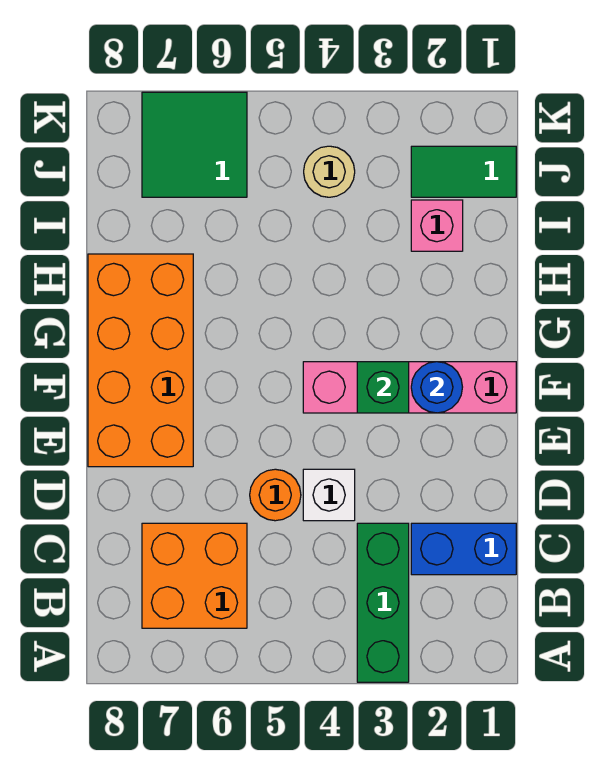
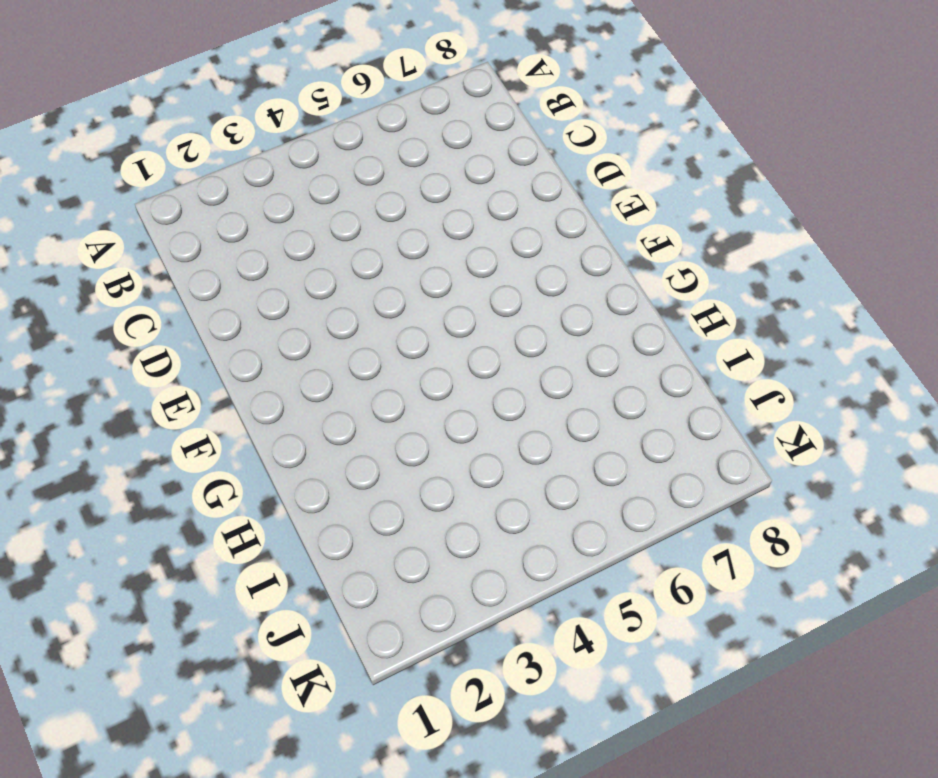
none -> green 1x3 brick [357,523,409,682]
none -> orange 2x2 brick [142,523,247,628]
none -> blue 1x2 brick [411,523,516,575]

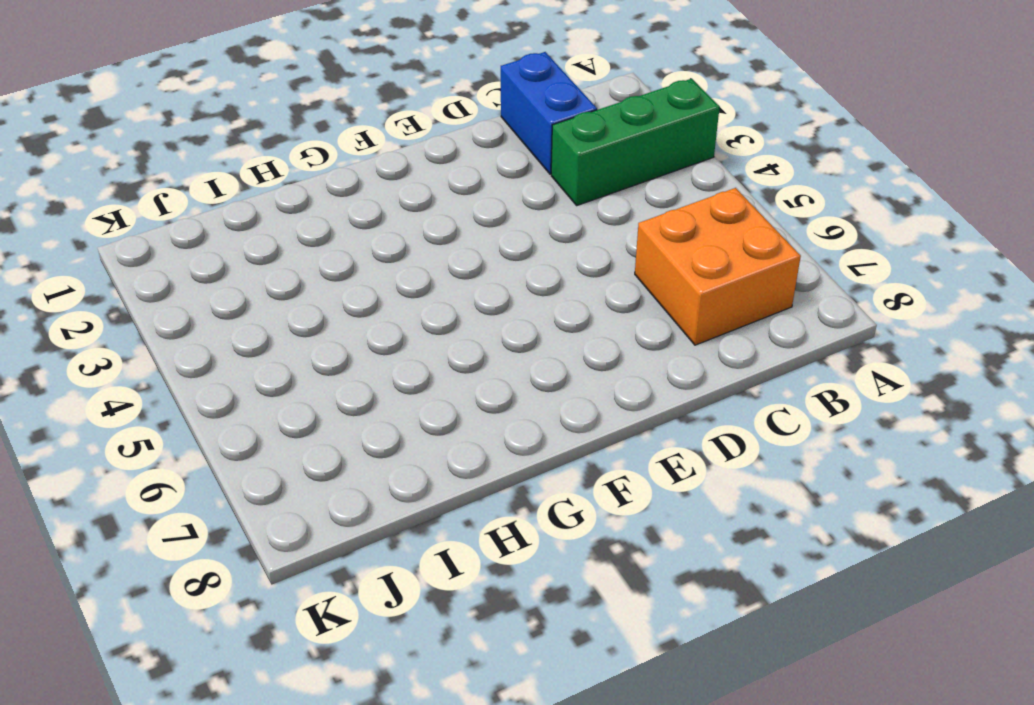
none -> white 1x1 brick [303,469,355,521]
none -> orange 1x1 round brick [250,469,301,521]
none -> orange 2x4 brick [88,254,193,467]

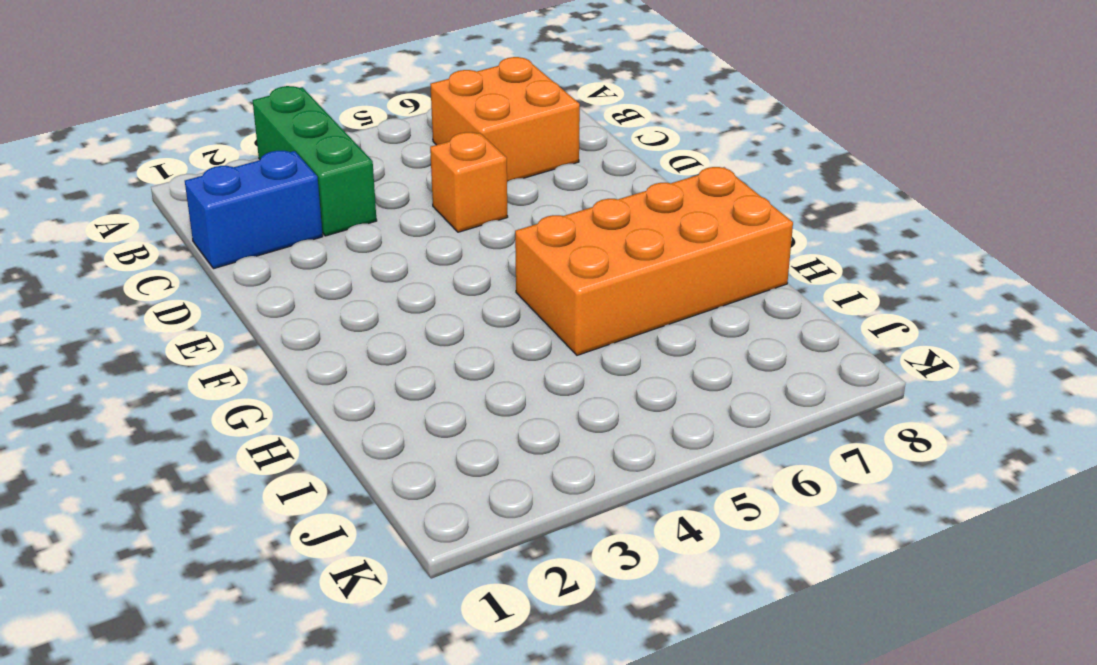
orange 1x1 brick [430,132,508,232] -> orange 1x1 round brick [250,469,301,521]
orange 2x4 brick [515,167,793,355] -> orange 2x4 brick turned to [88,254,193,467]
none -> white 1x1 brick [303,469,355,521]
none -> pink 1x4 brick [303,362,516,413]
none -> pink 1x1 brick [411,200,463,251]

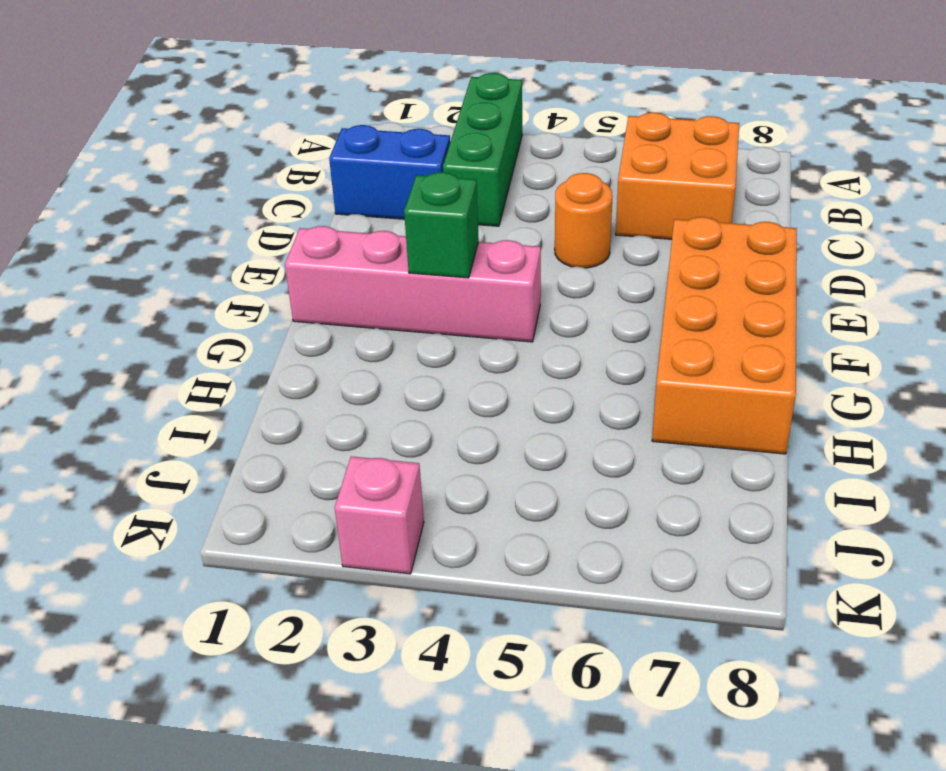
pink 1x1 brick [335,456,424,574] -> pink 1x1 brick moved to [411,200,463,251]
none -> white 1x1 brick [303,469,355,521]
none -> green 1x2 tile [411,146,516,197]
none -> tan 1x1 round brick [304,146,355,197]

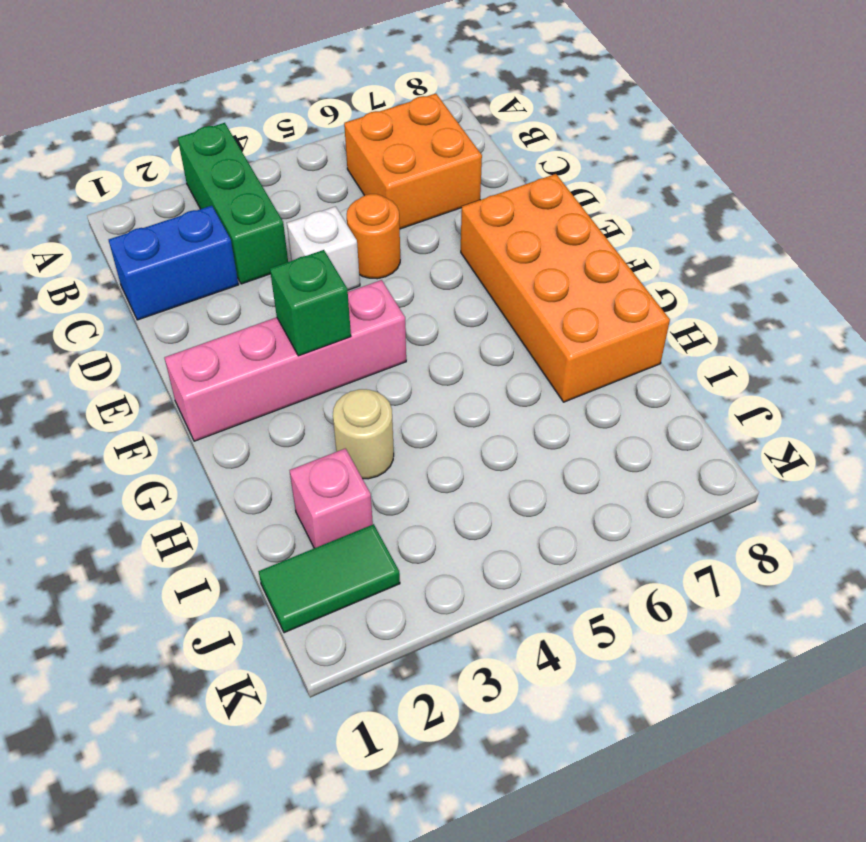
tan 1x1 round brick [333,389,394,479] -> tan 1x1 round brick moved to [304,146,355,197]
none -> green 2x2 tile [142,92,247,197]
none -> blue 1x1 round brick [411,362,462,413]

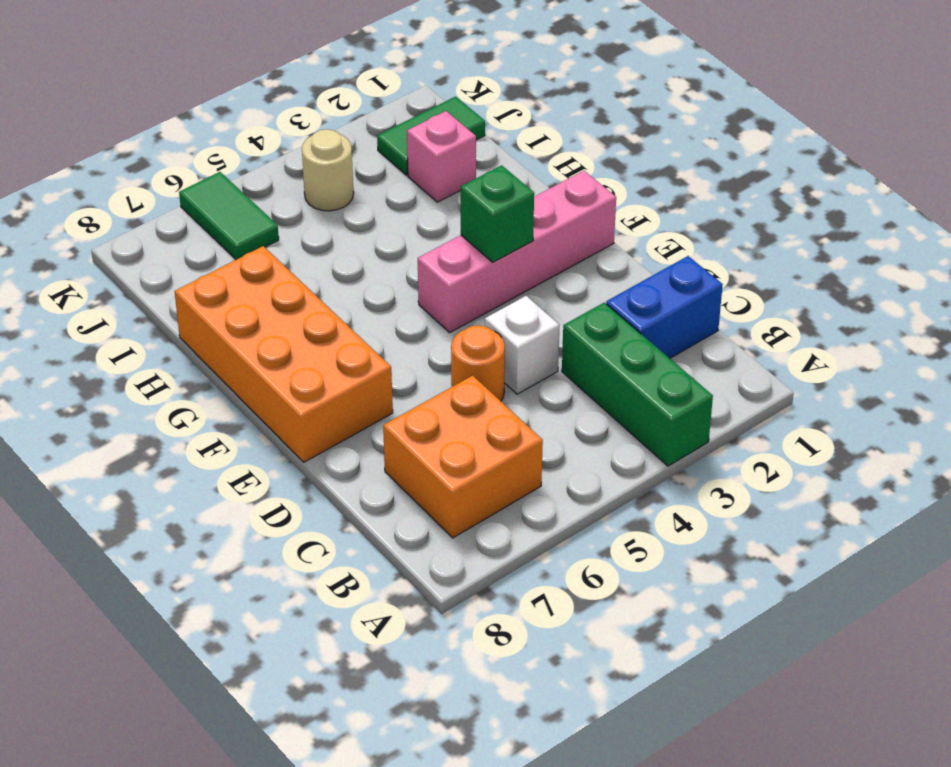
green 1x2 tile [179,172,279,260] -> green 2x2 tile [142,92,247,197]
none -> blue 1x1 round brick [411,362,462,413]

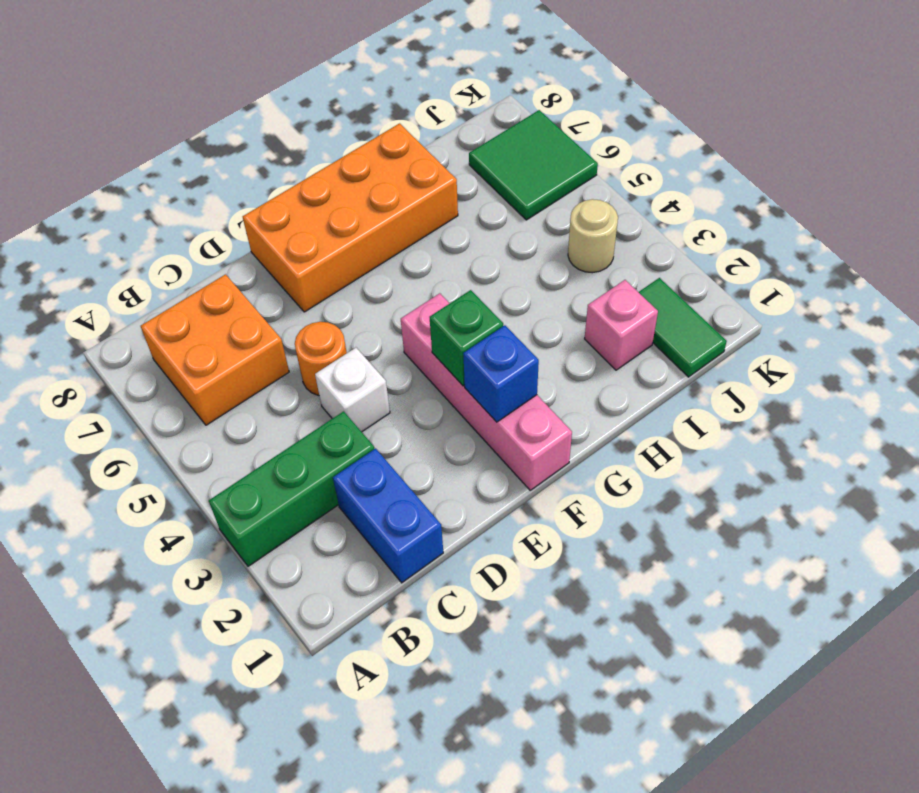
blue 1x1 brick [463,325,539,422] -> blue 1x1 round brick [411,362,462,413]

